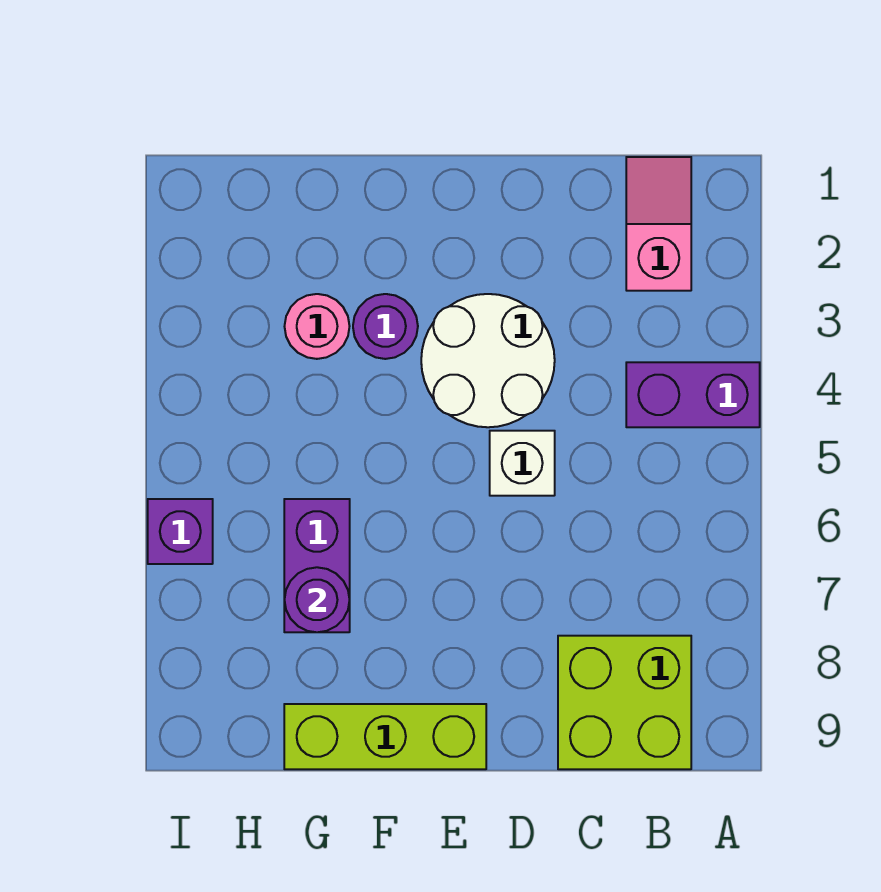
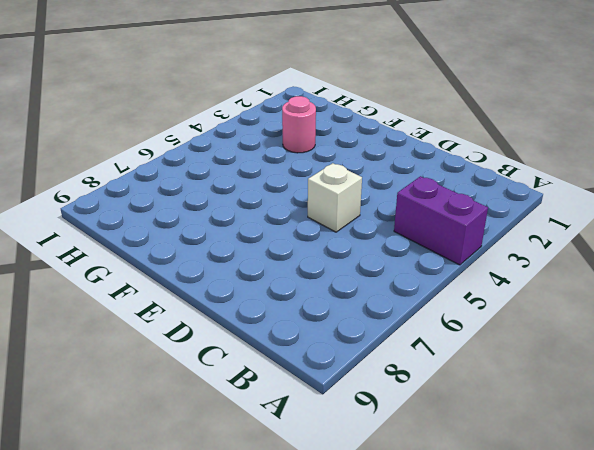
none -> pink 1x2 slope [626,157,691,291]
none -> lime 2x2 brick [558,636,691,769]

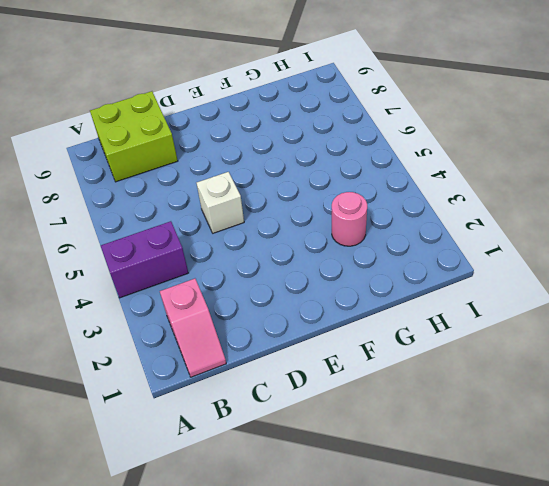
none -> white 2x2 round brick [421,294,555,427]
none -> lime 1x3 brick [284,704,486,769]

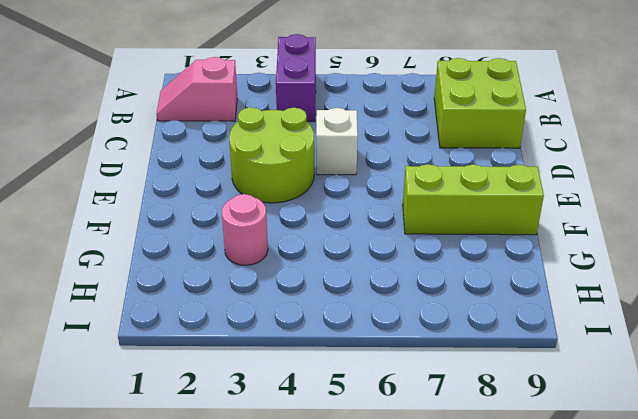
lime 2x2 round brick [229,107,314,203] -> white 2x2 round brick [421,294,555,427]
lime 1x3 brick [403,164,544,235] -> lime 1x3 brick turned to [284,704,486,769]
none -> purple 1x1 round brick [353,294,418,359]
none -> purple 1x2 brick [284,499,350,632]

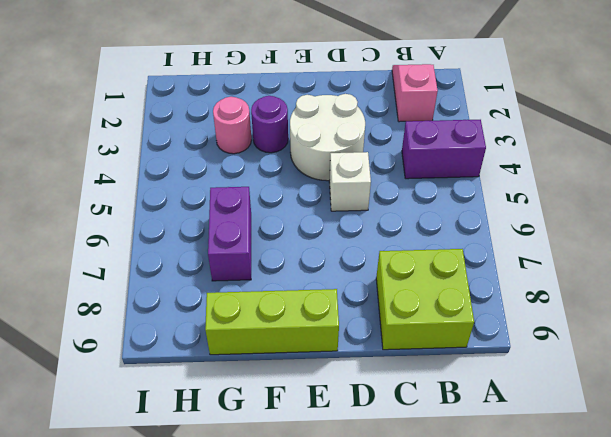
none -> purple 1x1 brick [148,499,213,564]
none -> purple 1x1 round brick [284,567,350,632]

